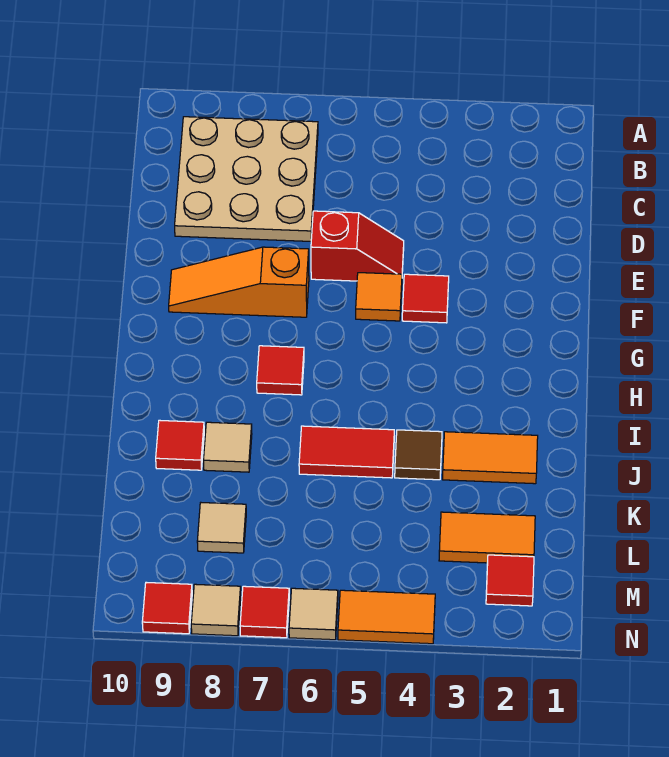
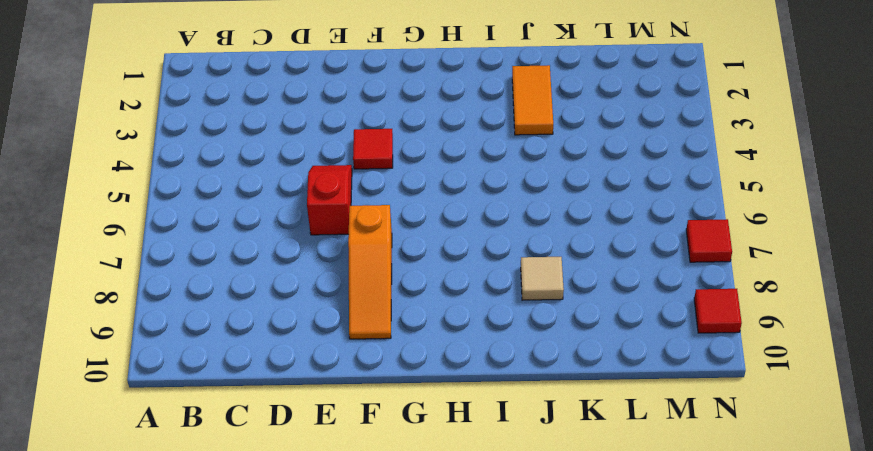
none -> tan 3x3 plate [175,117,318,241]
none -> orange 1x1 tile [356,273,402,321]
none -> red 1x1 tile [257,346,304,395]

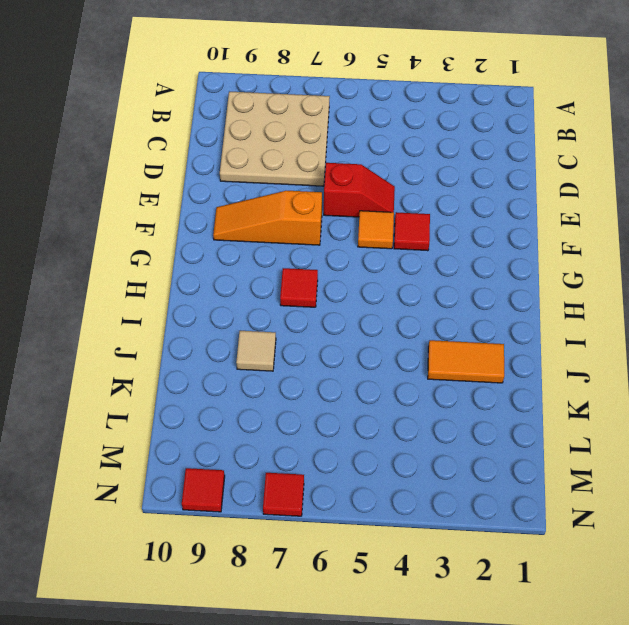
none -> brown 1x1 tile [395,430,442,480]
none -> red 1x2 tile [299,426,394,478]
none -> red 1x1 tile [156,420,204,470]

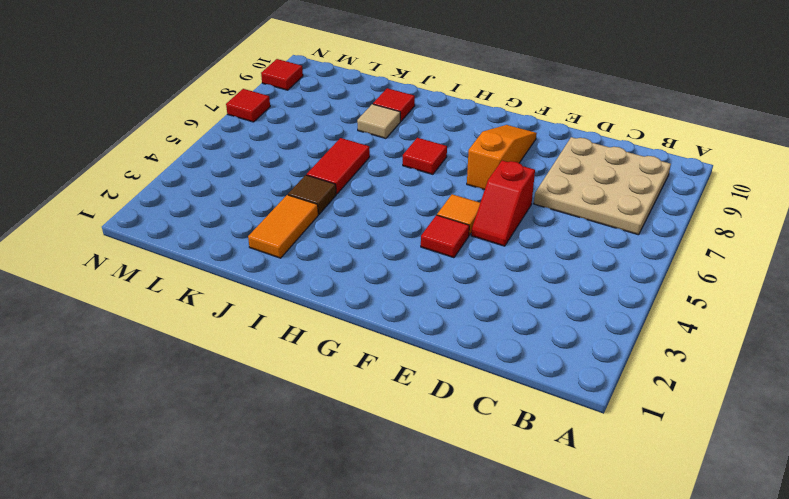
none -> orange 1x2 tile [439,512,535,563]
none -> tan 1x1 tile [197,503,246,553]
none -> red 1x1 tile [486,555,534,606]

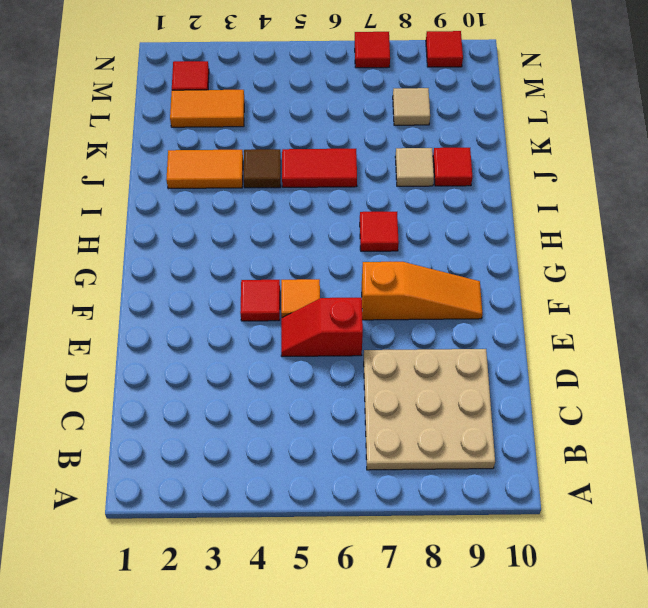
none -> orange 1x2 tile [338,590,435,644]
none -> tan 1x1 tile [289,588,338,640]
none -> tan 1x1 tile [191,584,241,636]

